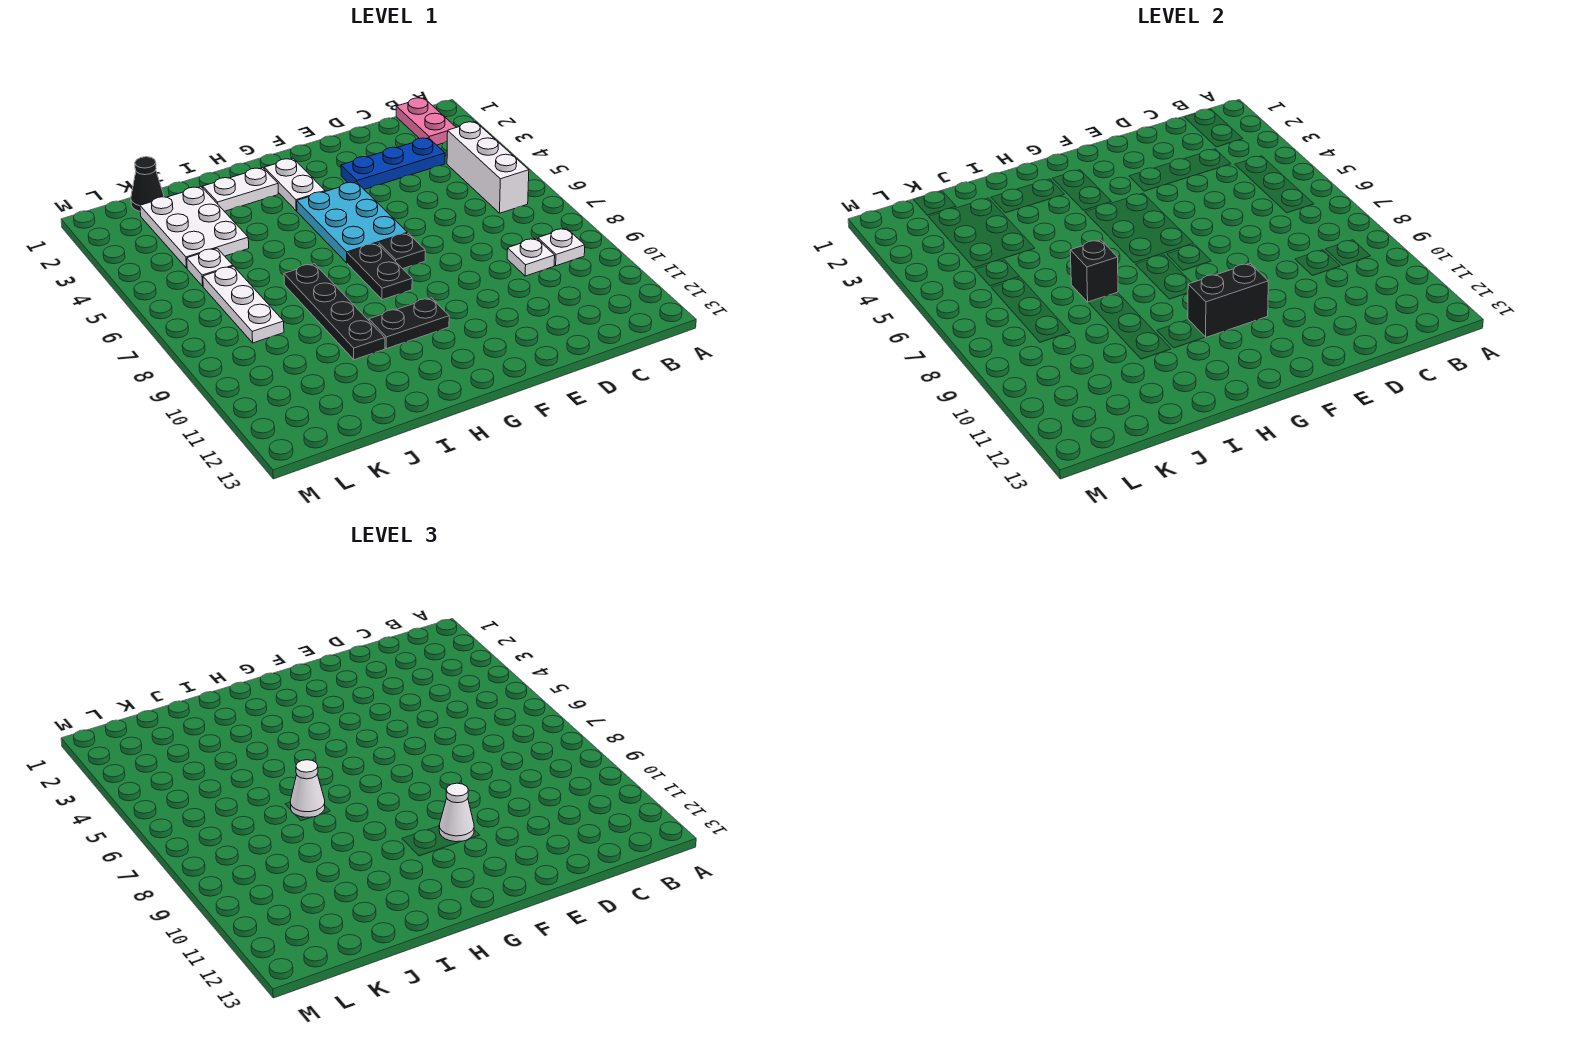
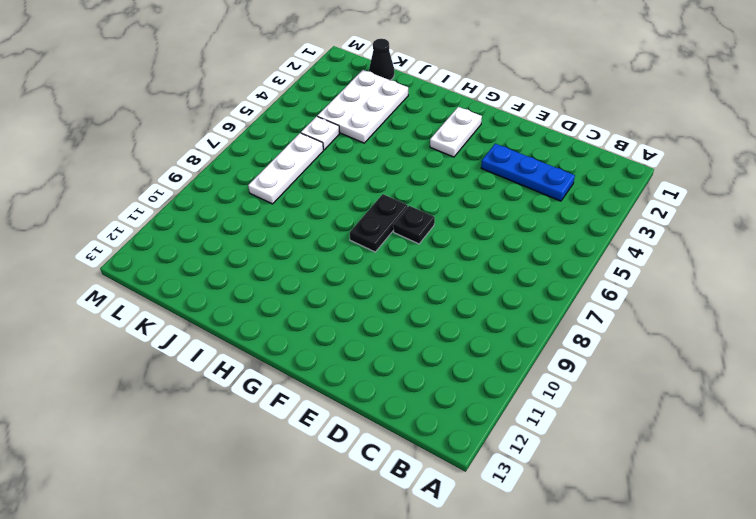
none -> pink 1x2 plate [396,98,456,145]
none -> white 1x3 brick [447,122,529,213]
none -> white 1x1 plate [538,228,585,266]

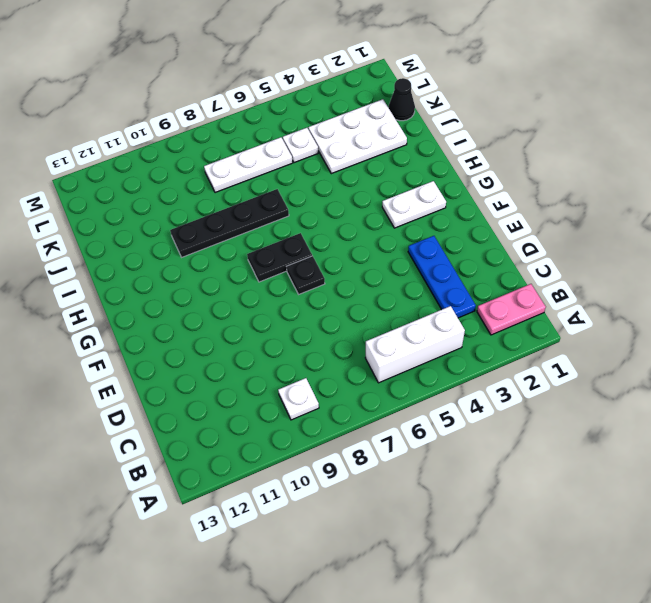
none -> white 1x1 plate [507,238,555,276]
none -> cyan 2x3 plate [297,182,407,263]
none -> black 1x2 plate [369,298,449,349]

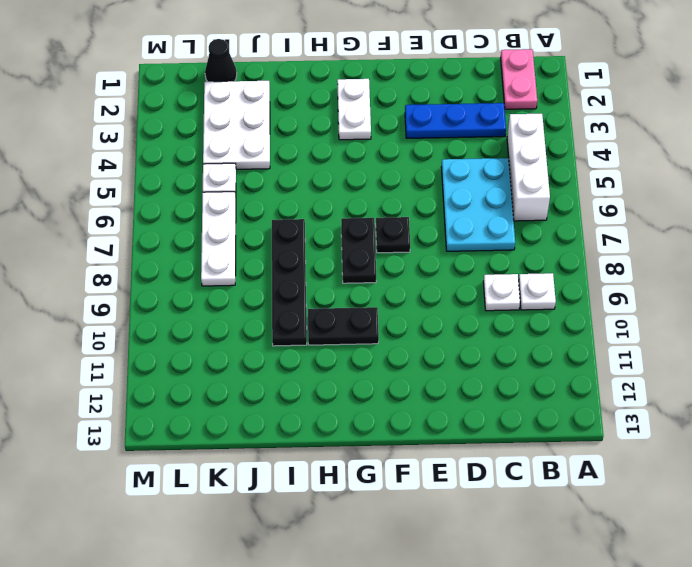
cyan 2x3 plate [441,158,515,251] -> cyan 2x3 plate moved to [297,182,407,263]
none -> white 1x2 plate [203,168,278,211]
none -> black 1x2 brick [1188,263,1268,337]
none -> black 1x1 brick [1070,240,1118,302]

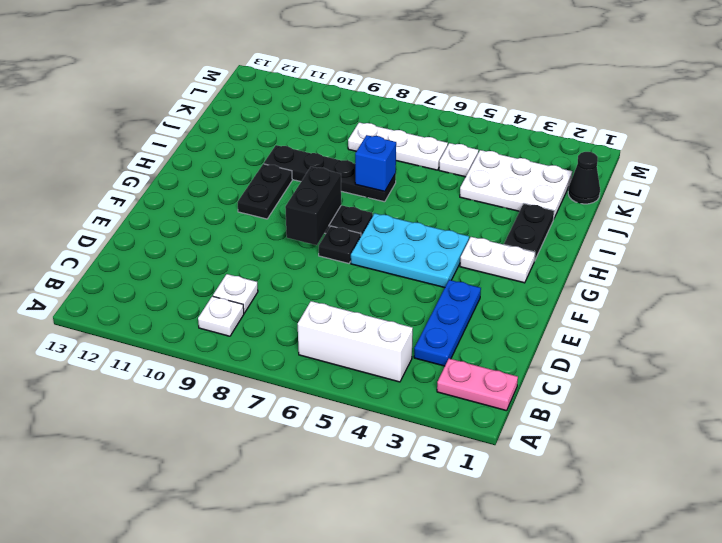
black 1x2 brick [285,167,341,245] -> black 1x2 brick moved to [1188,263,1268,337]
black 1x2 plate [504,204,554,261] -> white 1x2 plate [203,168,278,211]
blue 1x1 brick [355,135,396,191] -> black 1x1 brick [1070,240,1118,302]
none -> white 1x1 cone [439,783,474,842]
none -> white 1x1 cone [290,760,325,818]

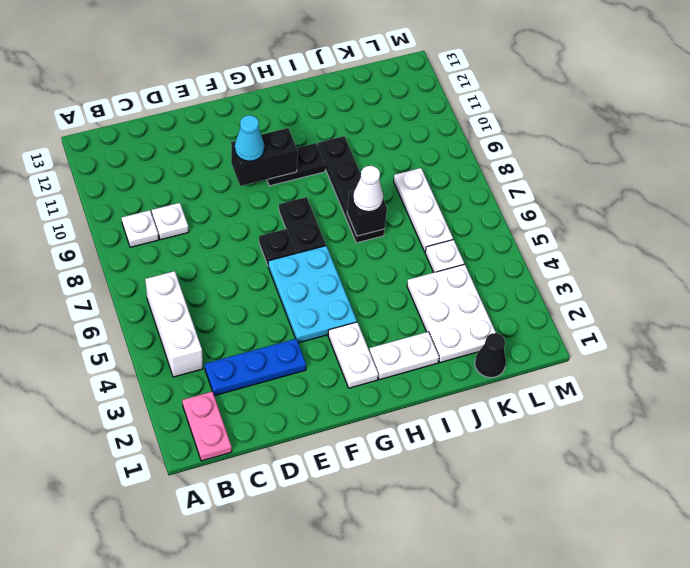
cyan 1x1 cone [235,115,264,161] -> white 1x1 cone [439,783,474,842]

